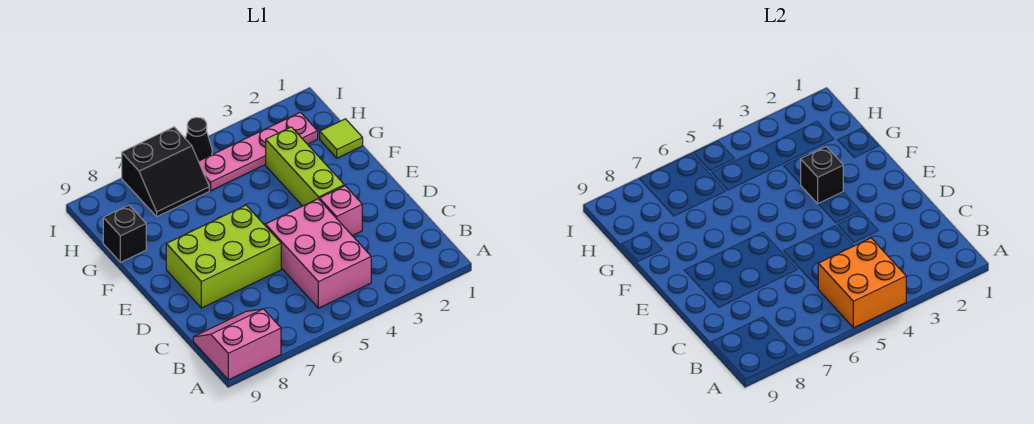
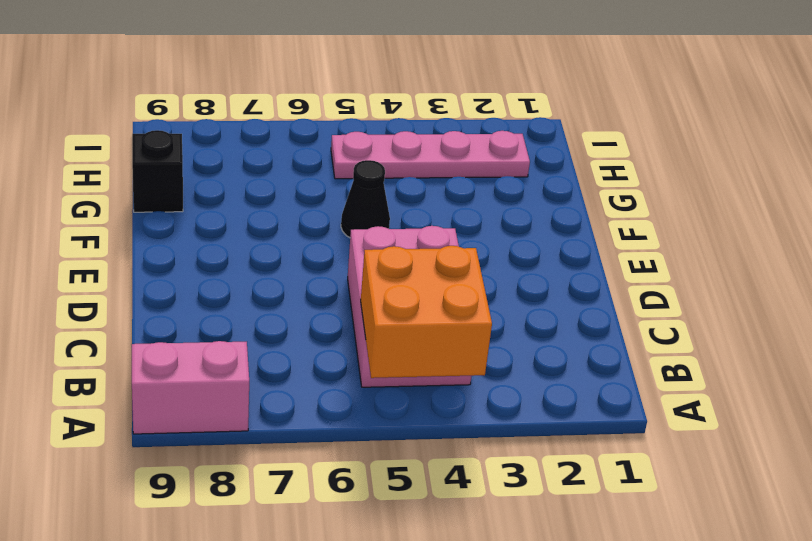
black 1x1 cone [341,160,390,238] -> black 1x1 cone moved to [185,118,212,161]
none -> pink 1x1 brick [320,186,362,236]
none -> lime 2x3 brick [166,205,281,308]
none -> lime 1x3 brick [266,127,344,206]

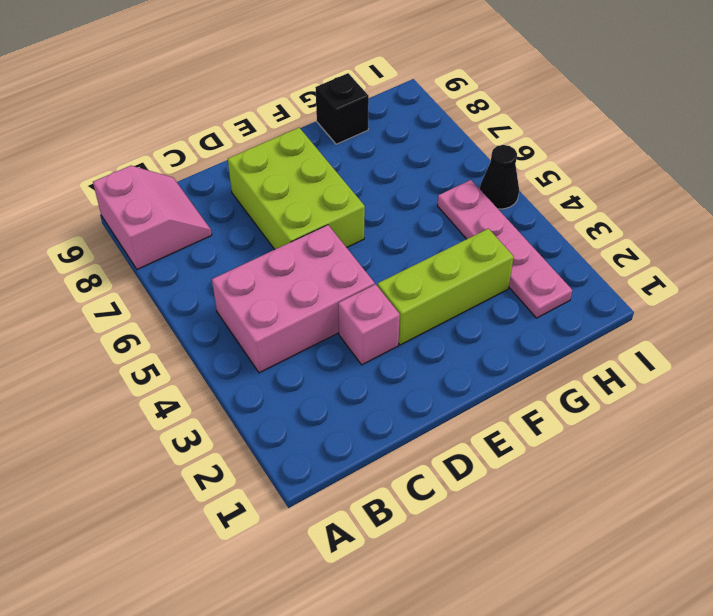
none -> lime 1x1 tile [320,119,363,158]
none -> black 2x2 slope [122,127,209,217]
none -> orange 2x2 brick [818,238,906,328]

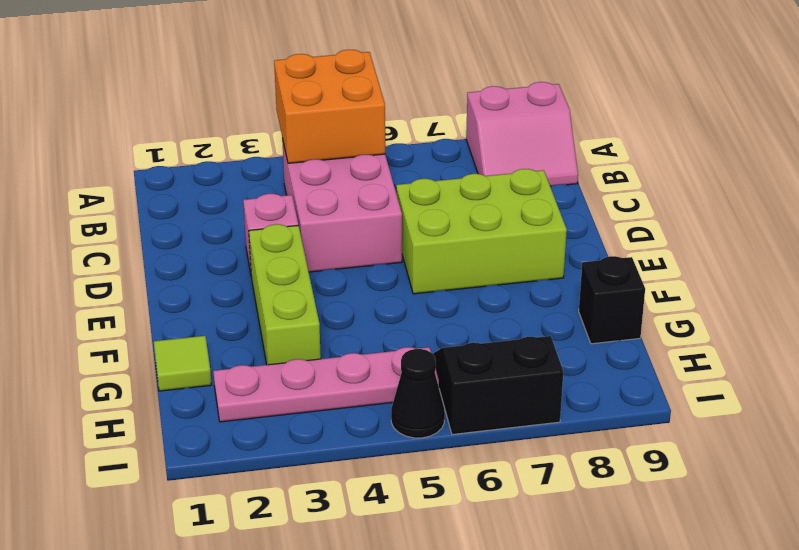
none -> black 1x1 brick [800,147,843,204]

